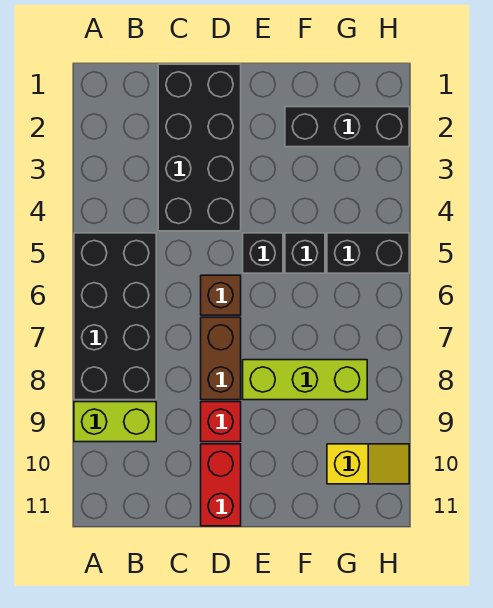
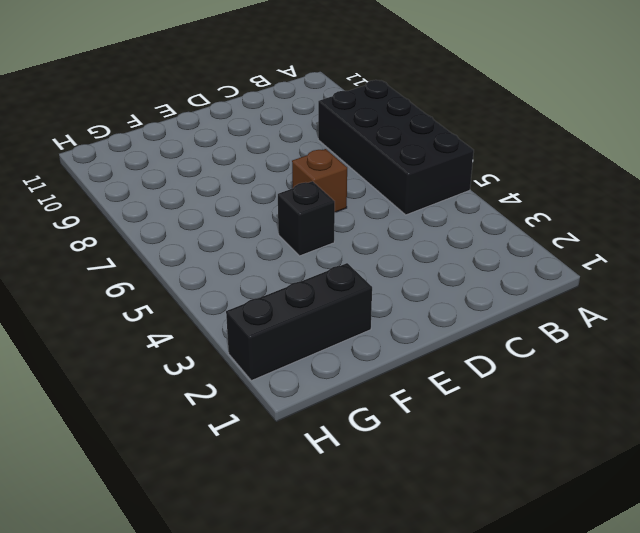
none -> lime 1x2 brick [74,402,156,442]
none -> black 2x4 brick [158,64,241,231]
none -> brown 1x2 brick [201,317,241,400]

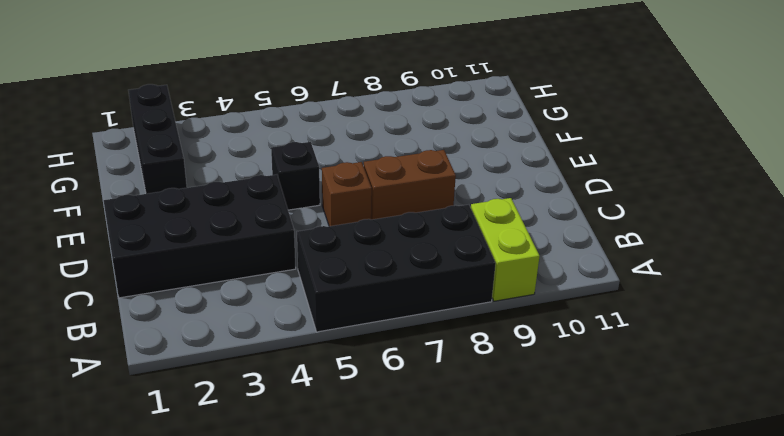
none -> red 1x1 brick [201,402,241,442]
none -> red 1x2 brick [201,444,241,526]
none -> lime 1x3 brick [243,360,367,400]

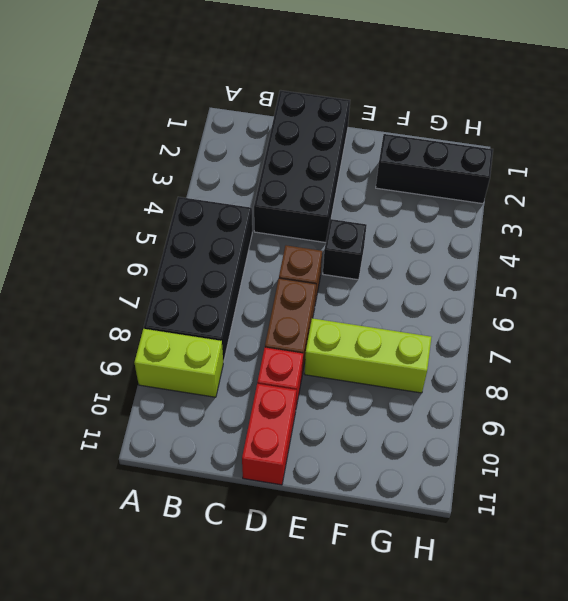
none -> black 1x1 brick [285,233,325,273]
none -> black 1x2 brick [327,233,409,273]
none -> yellow 1x2 slope [327,444,409,484]

